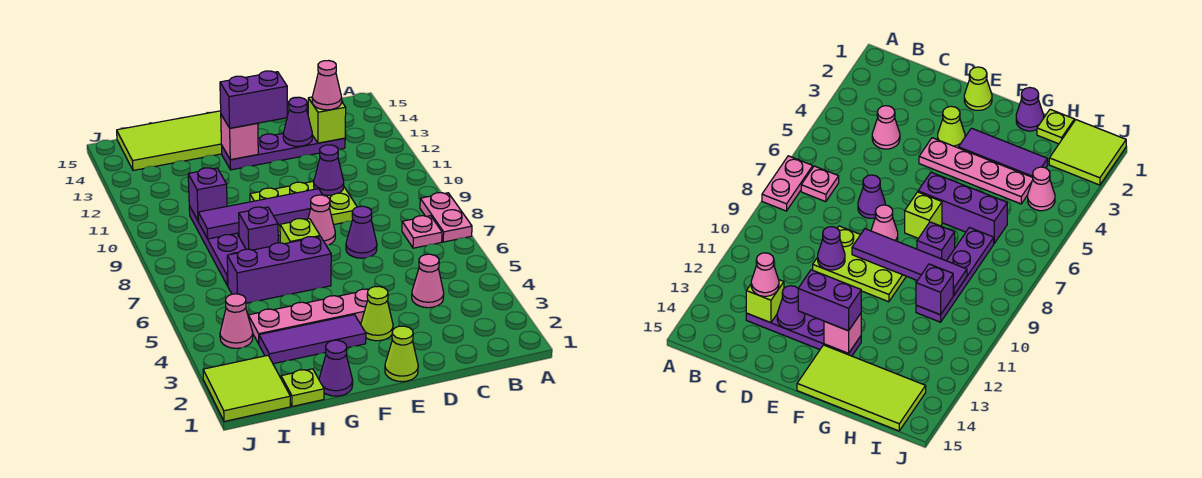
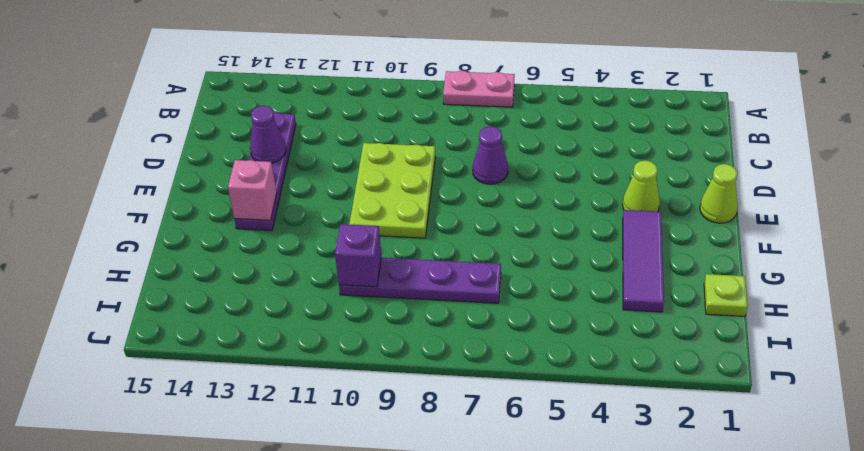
none -> pink 1x1 plate [402,216,442,248]
none -> pink 1x1 cone [412,254,444,308]
none -> pink 1x4 plate [248,289,368,344]

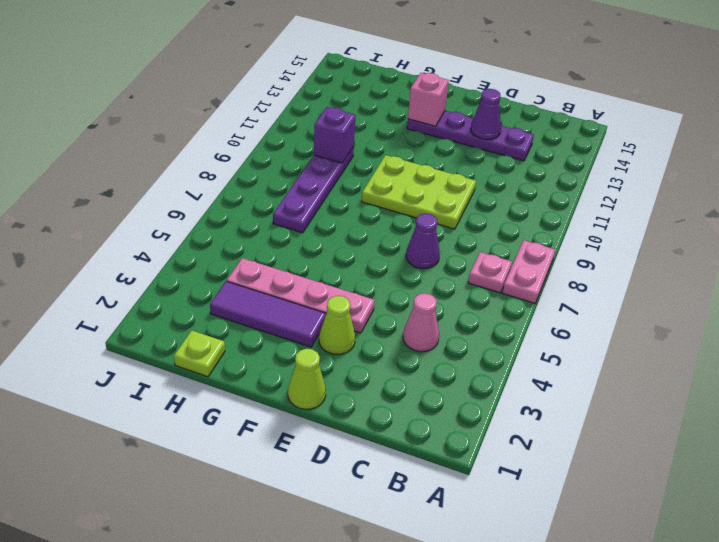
none -> pink 1x1 cone [308,195,335,245]
none -> purple 1x3 brick [227,236,331,303]
none -> lime 1x1 brick [280,219,320,244]

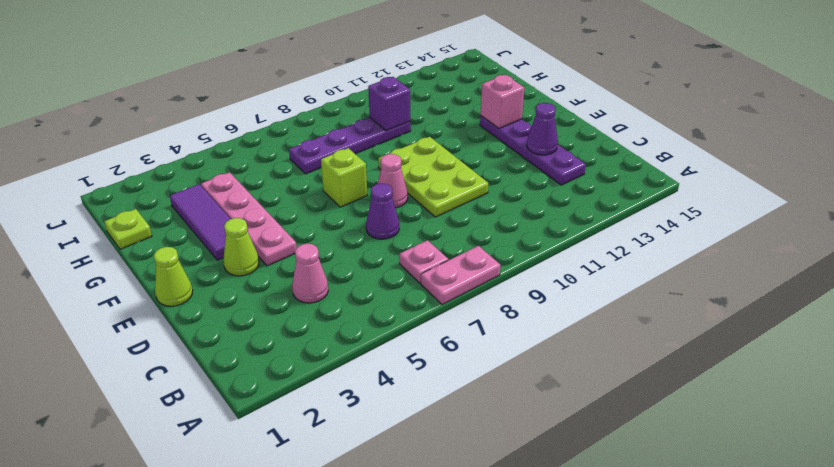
none -> purple 1x3 brick [227,236,331,303]
none -> lime 2x4 tile [117,111,222,170]
none -> purple 1x1 cone [319,340,353,396]

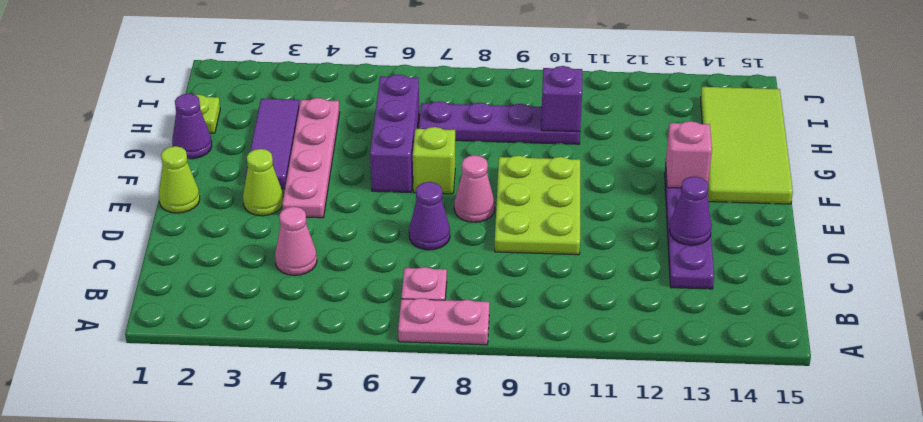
none -> purple 1x1 brick [239,207,278,250]
none -> lime 2x2 tile [203,355,290,421]
none -> pink 1x1 cone [220,294,253,348]

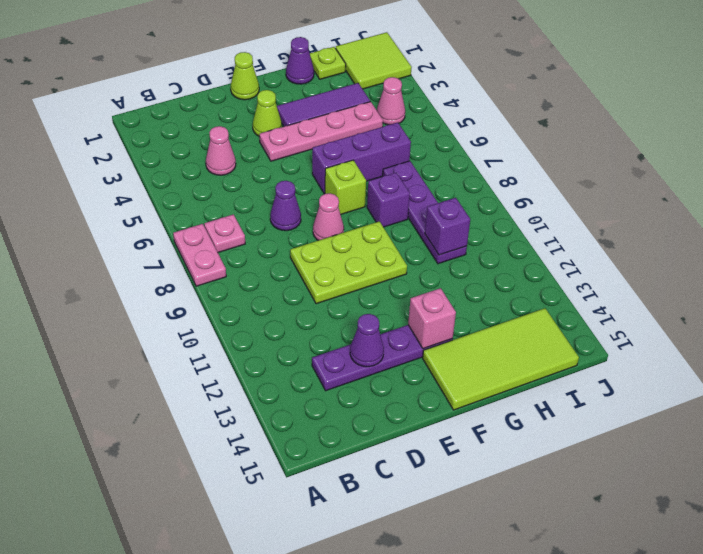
none -> lime 1x1 brick [308,97,346,143]
none -> purple 1x1 cone [314,145,344,195]
none -> purple 1x4 tile [198,189,322,239]

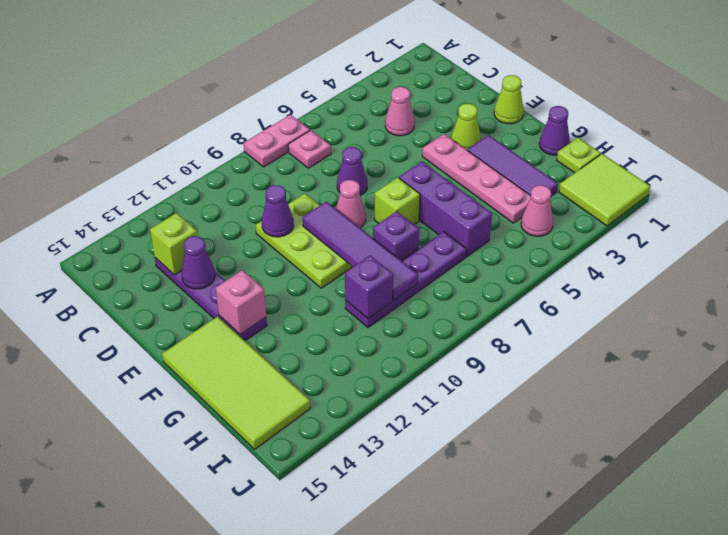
none -> pink 1x1 cone [312,61,342,110]
none -> purple 1x2 brick [220,71,287,128]

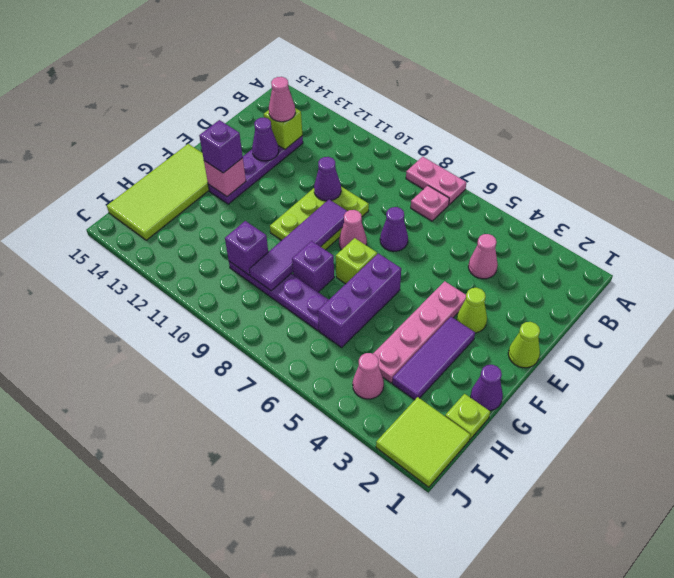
purple 1x1 brick [199,120,243,173] -> purple 1x2 brick [220,71,287,128]

